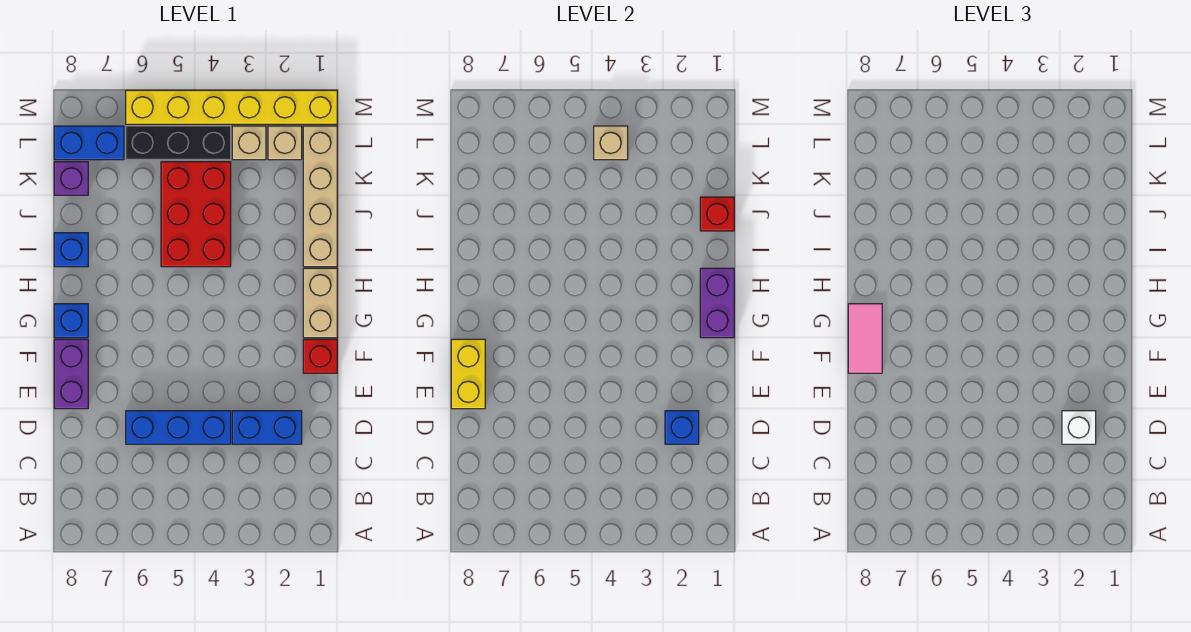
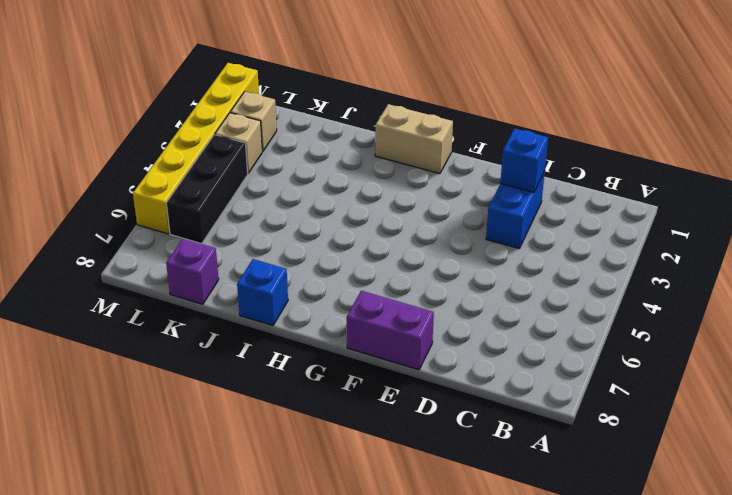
none -> blue 1x3 brick [126,411,231,444]
none -> red 1x1 brick [303,339,337,373]
none -> blue 1x1 brick [54,304,88,338]

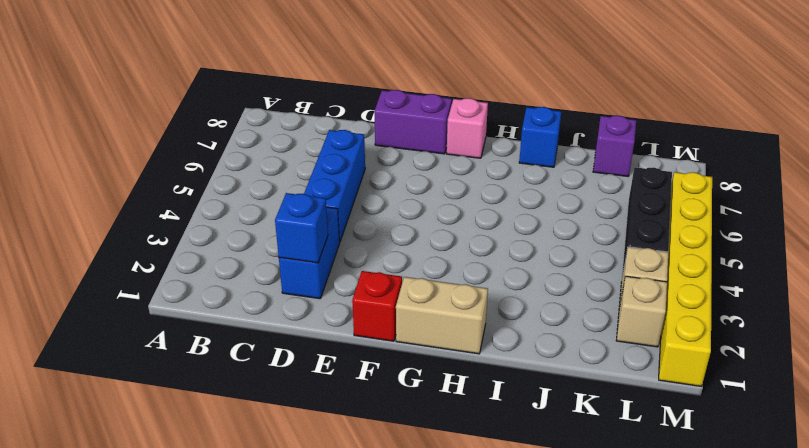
pink 1x1 brick [447,98,488,158] -> blue 1x1 brick [54,304,88,338]
none -> tan 1x4 brick [303,126,337,267]
none -> red 2x3 brick [161,162,231,267]
none -> blue 1x2 brick [54,126,124,160]

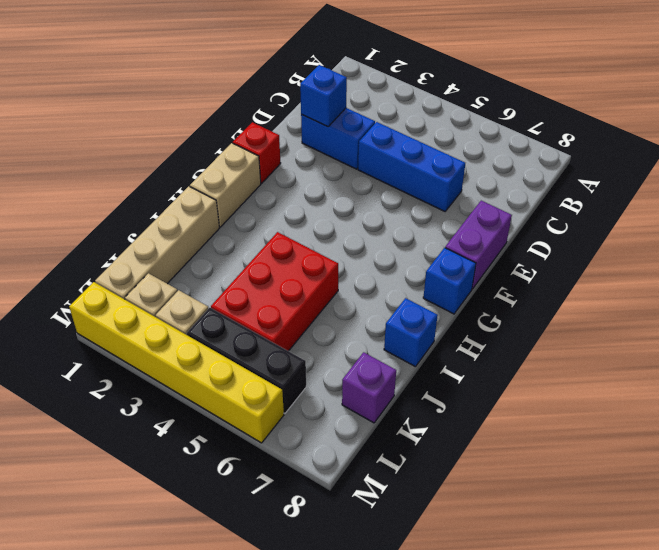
none -> blue 1x2 brick [54,126,124,160]
none -> yellow 1x2 brick [451,339,485,409]
none -> purple 1x2 brick [700,268,734,338]

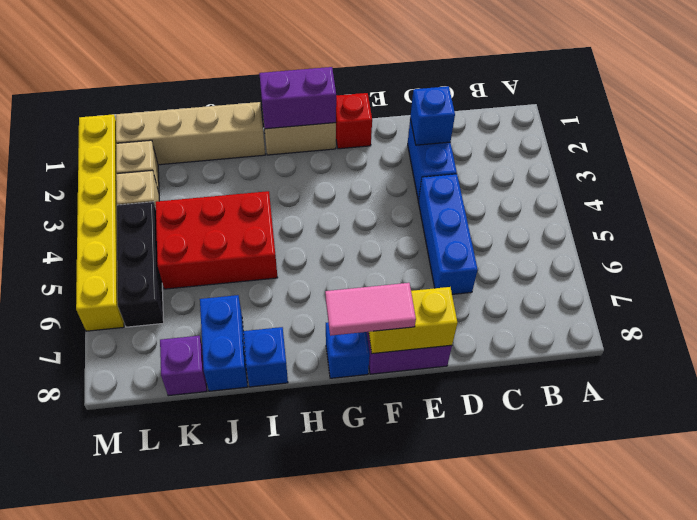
blue 1x2 brick [200,295,248,391] -> blue 1x2 brick moved to [54,126,124,160]
none -> red 1x1 brick [700,197,734,231]
none -> tan 1x1 brick [594,126,628,160]
none -> white 1x1 brick [1062,411,1096,444]

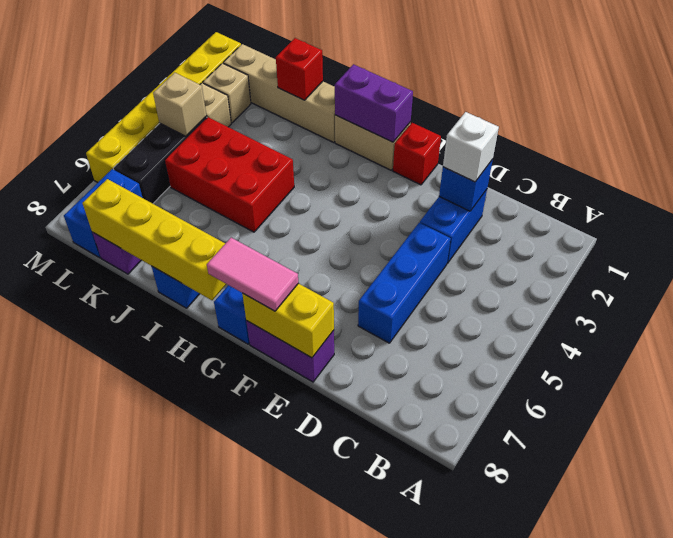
yellow 1x4 brick [82,179,226,300] -> none

